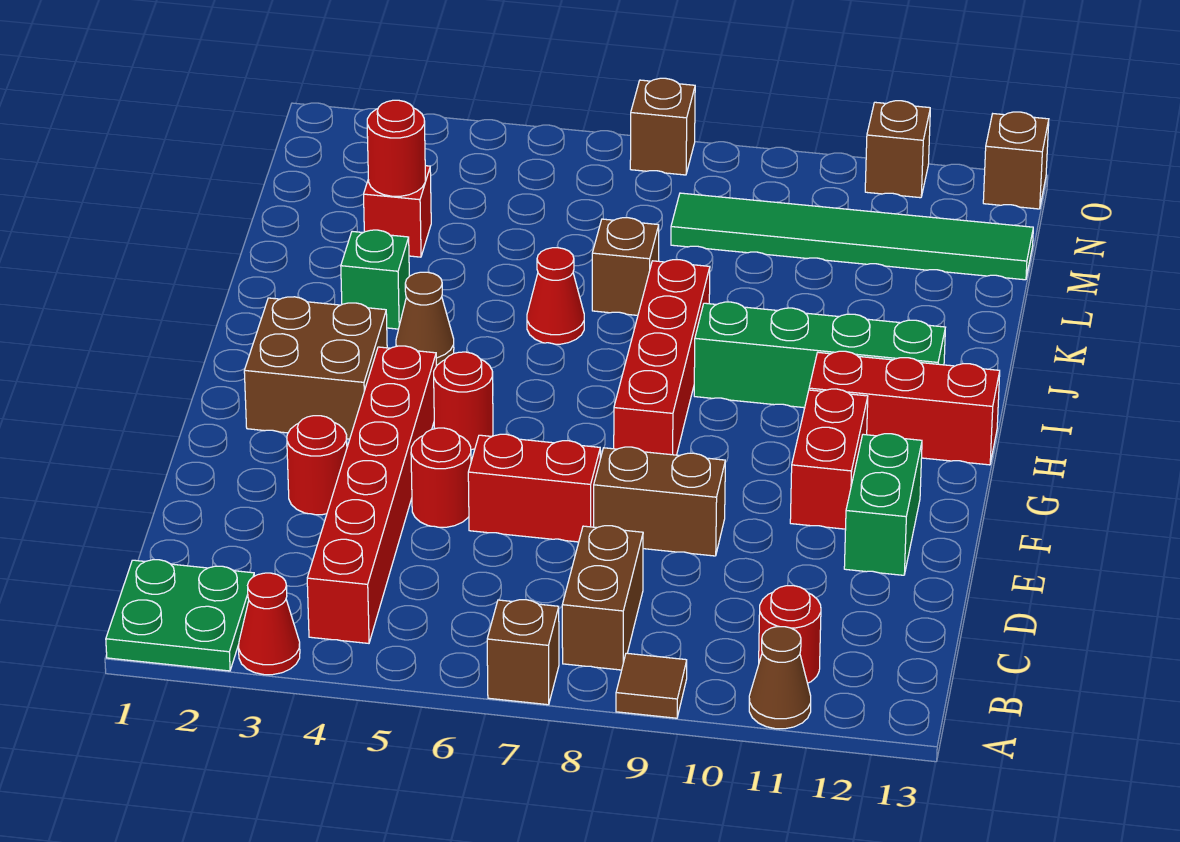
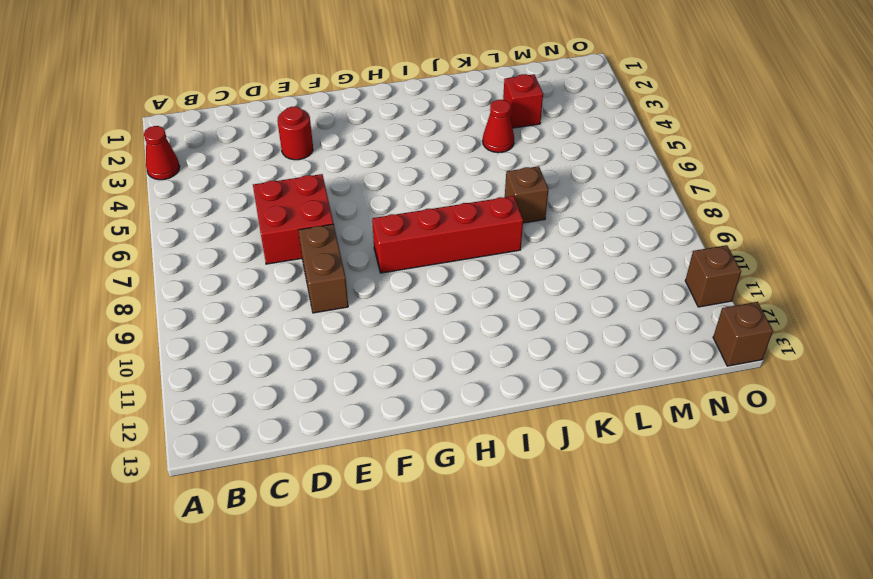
red 2x2 brick [253,174,334,264] -> red 1x2 brick [468,434,600,542]
red 1x1 cone [483,100,514,153] -> red 1x1 cone moved to [527,248,584,344]
none -> green 2x2 plate [106,560,254,671]
none -> brown 1x1 brick [487,600,559,705]
none -> brown 1x1 tile [616,653,687,718]

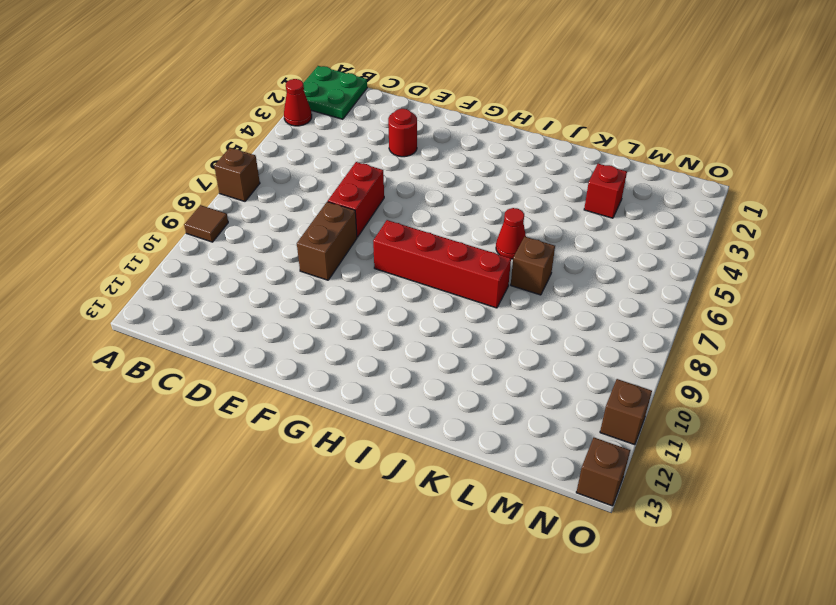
none -> brown 1x1 cone [749,627,811,729]
none -> red 1x6 brick [307,346,436,643]
none -> brown 1x2 brick [562,526,643,670]

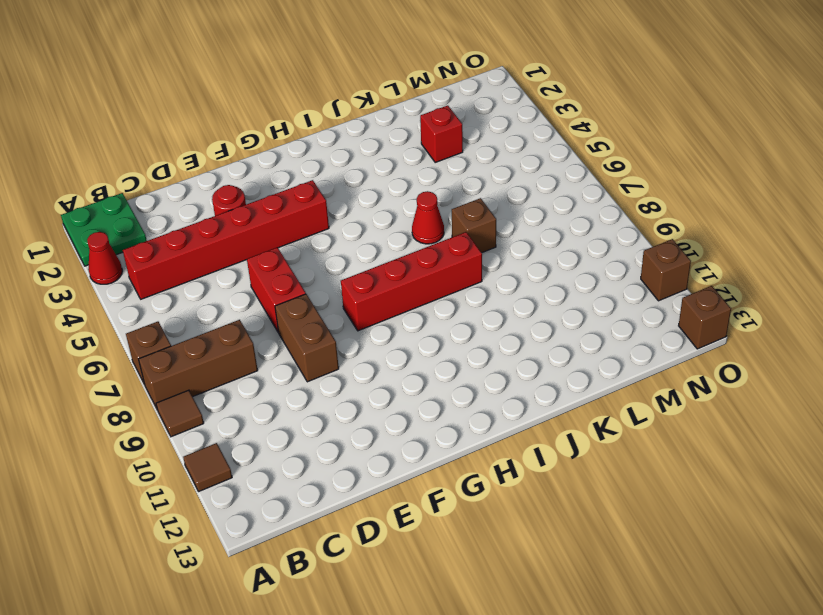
brown 1x3 brick [139,320,258,409] -> brown 1x2 brick [562,526,643,670]
brown 1x1 tile [183,443,232,492] -> brown 1x1 cone [749,627,811,729]
none -> red 1x1 round brick [759,586,821,683]
none -> red 1x1 round brick [411,428,471,527]
none -> green 1x2 brick [844,434,922,575]

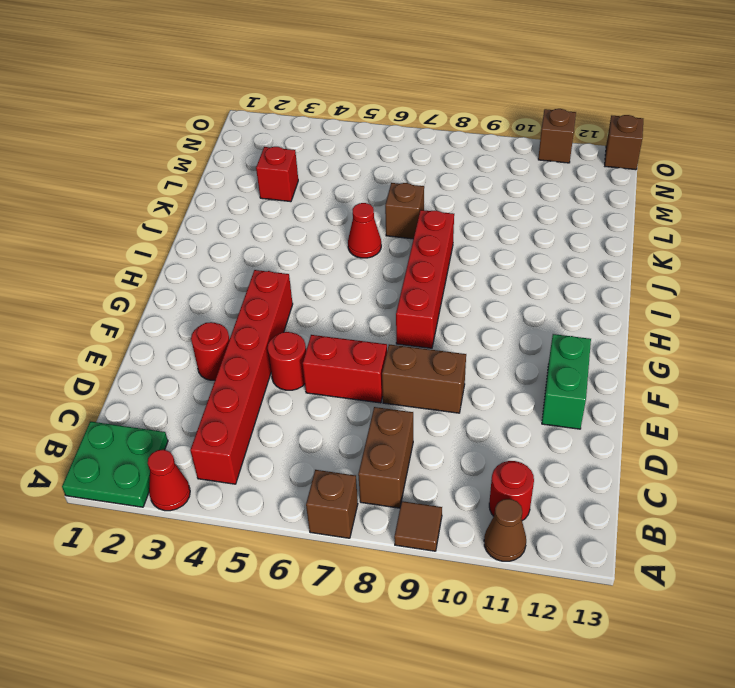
none -> red 1x2 brick [790,389,868,529]
none -> brown 2x2 brick [244,297,387,439]
none -> red 1x1 round brick [434,352,493,450]

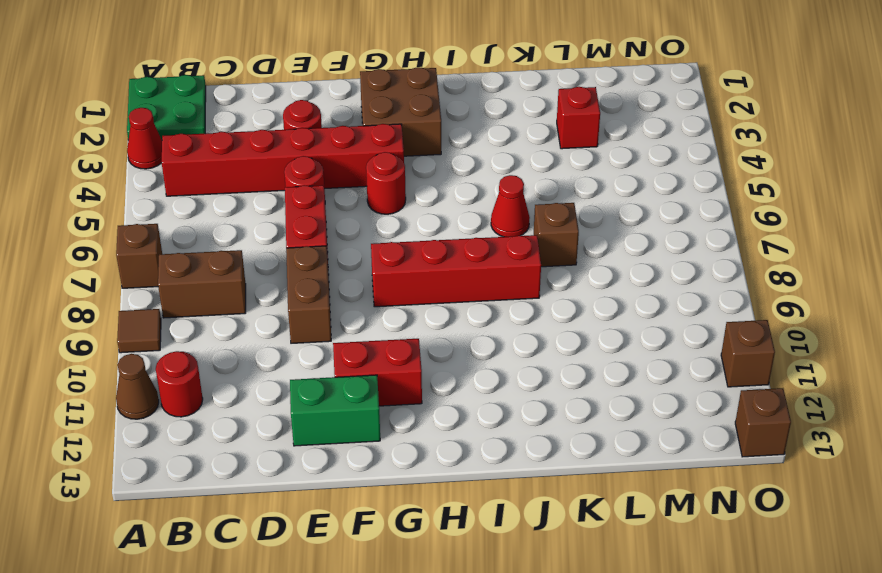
none -> red 1x3 brick [809,351,1000,465]
none -> brown 1x1 cone [396,272,454,366]
none -> green 1x4 brick [694,302,945,408]

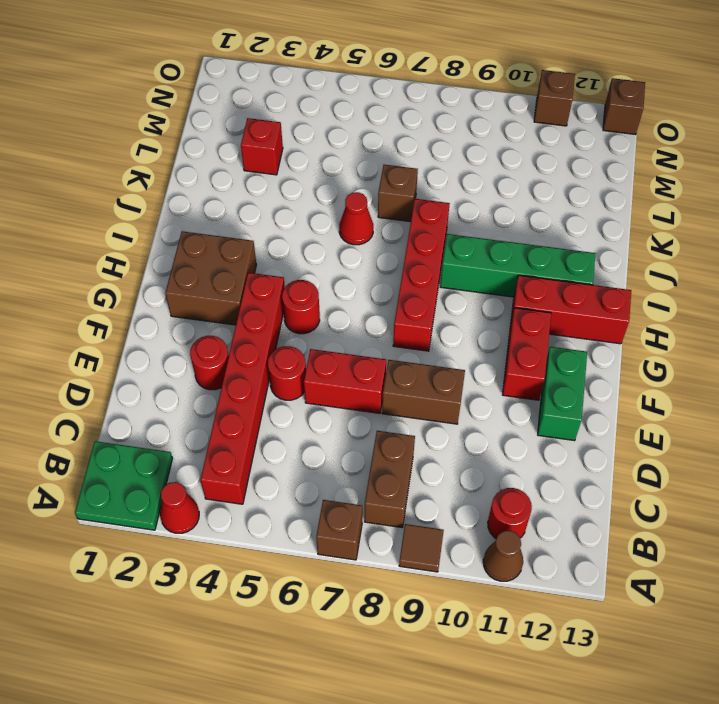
none -> brown 1x1 cone [396,272,454,366]
none -> green 1x1 brick [341,230,409,329]
none -> green 1x6 tile [671,193,1033,280]

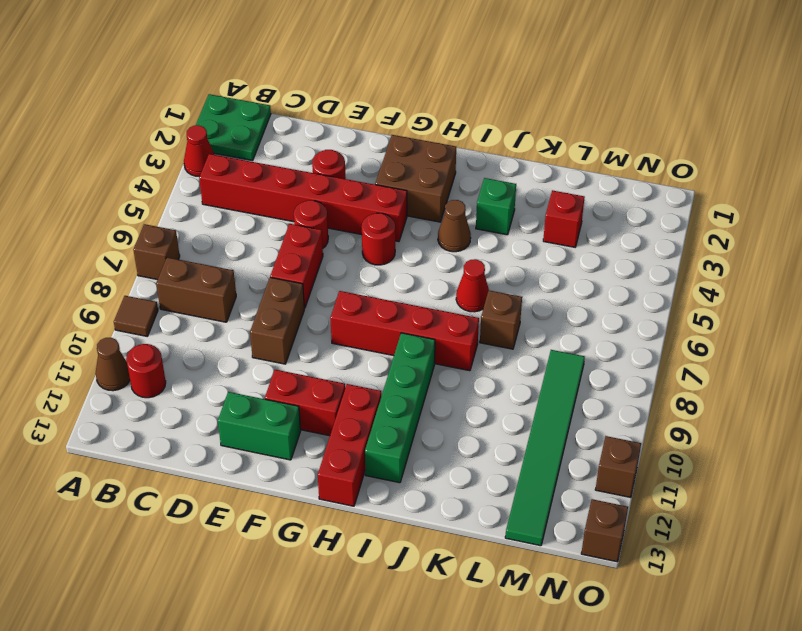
none -> brown 1x1 brick [630,78,695,175]
none -> red 1x1 round brick [367,100,425,196]

